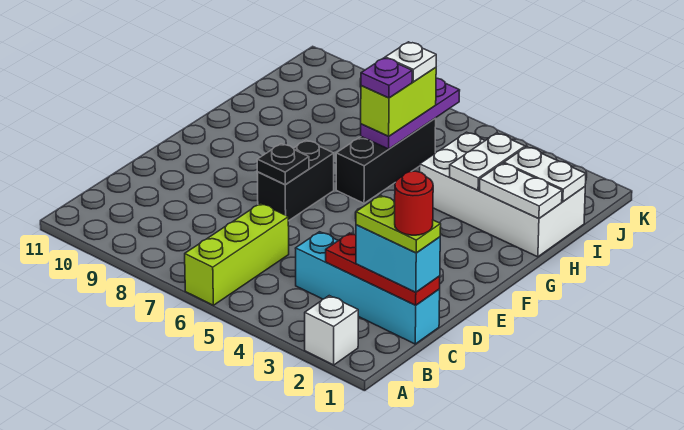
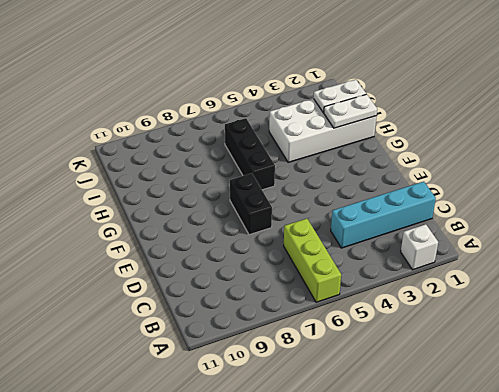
none -> red 1x3 plate [326,233,440,305]
none -> black 1x1 plate [257,144,309,185]
none -> white 1x2 plate [449,133,525,190]

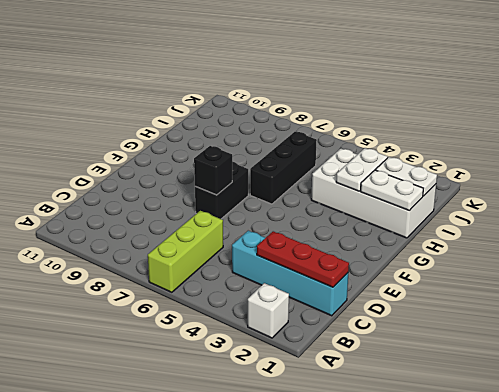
black 1x1 brick [194,146,232,195] -> black 1x1 plate [257,144,309,185]
none -> purple 1x3 plate [361,78,460,149]
none -> cyan 1x2 brick [356,225,440,292]
none -> lime 1x2 brick [361,68,436,136]

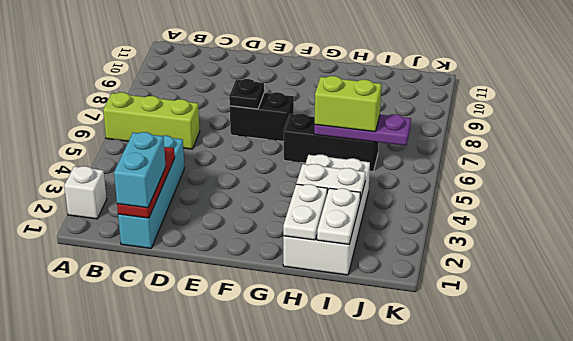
none -> lime 1x2 plate [356,195,441,253]
none -> purple 1x1 plate [361,58,412,98]
none -> white 1x1 plate [385,42,436,82]

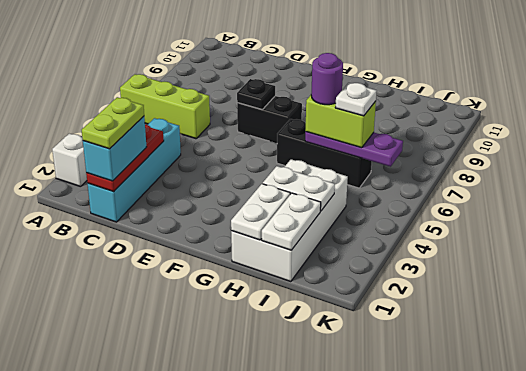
purple 1x1 round brick [311,53,343,105] -> purple 1x1 plate [361,58,412,98]
none -> red 1x1 round brick [395,171,433,235]

